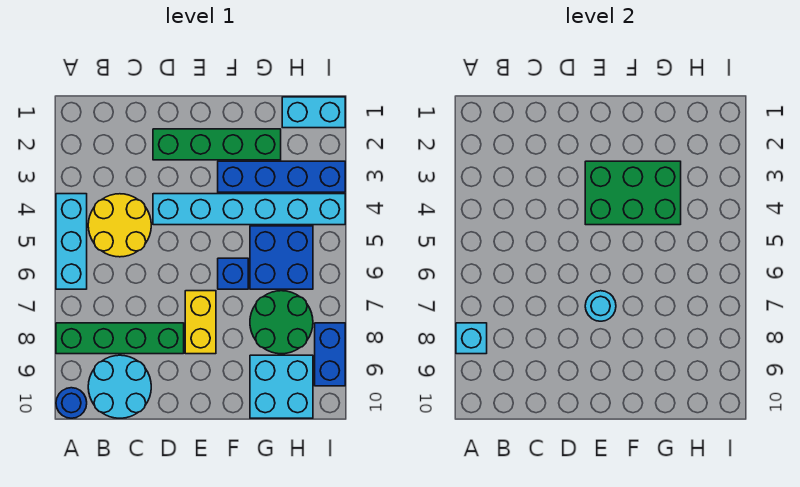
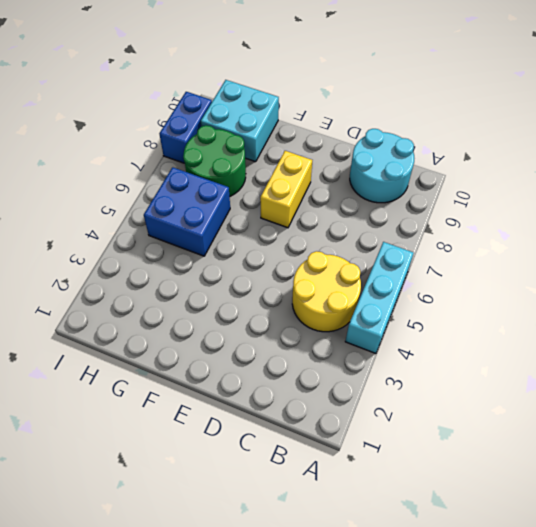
none -> green 1x4 brick [56,323,184,354]
none -> blue 1x1 round brick [56,388,87,418]
none -> green 1x4 brick [153,129,281,160]

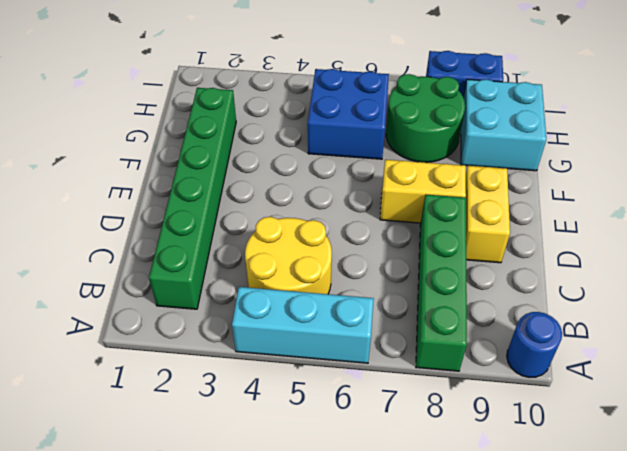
green 1x6 brick [149,88,236,309] -> green 1x4 brick [153,129,281,160]
yellow 1x2 brick [466,166,510,263] -> none
none -> cyan 2x2 round brick [88,355,151,418]
none -> cyan 1x6 brick [153,194,345,225]
none -> blue 1x4 brick [218,161,345,192]

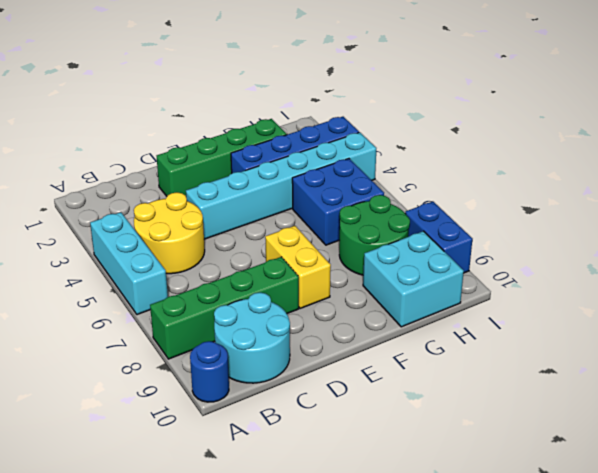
none -> blue 1x1 brick [218,258,248,289]
none -> cyan 1x2 brick [282,97,345,128]
none -> cyan 1x1 brick [456,323,487,354]

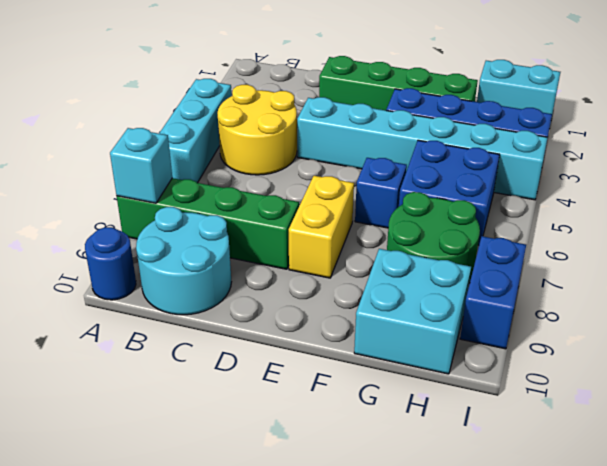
none -> green 2x3 brick [585,161,681,225]
none -> cyan 1x1 round brick [585,291,616,321]

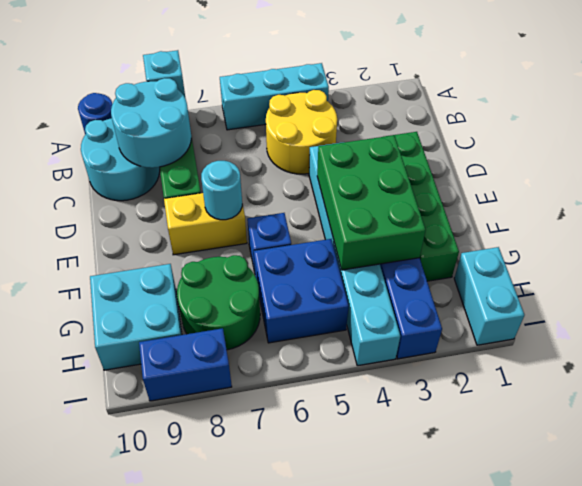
cyan 2x2 round brick [111,78,191,168] -> none

